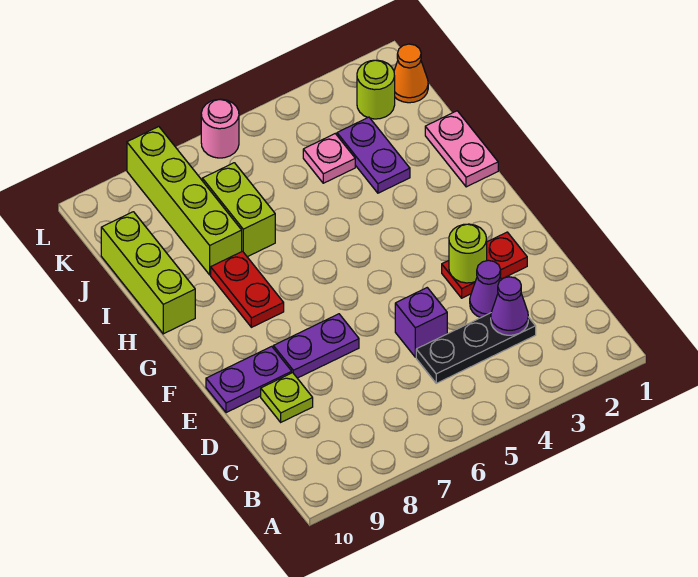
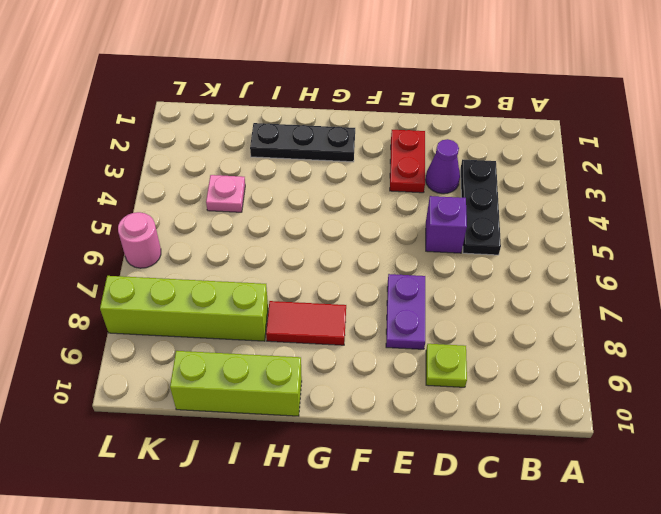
black 1x3 plate [250,123,355,162] -> none
red 1x2 tile [266,301,346,345] -> red 1x2 plate [211,251,284,327]
none -> purple 1x2 plate [206,346,292,413]
none -> pink 1x2 plate [425,111,498,187]
none -> purple 1x2 plate [337,117,410,193]

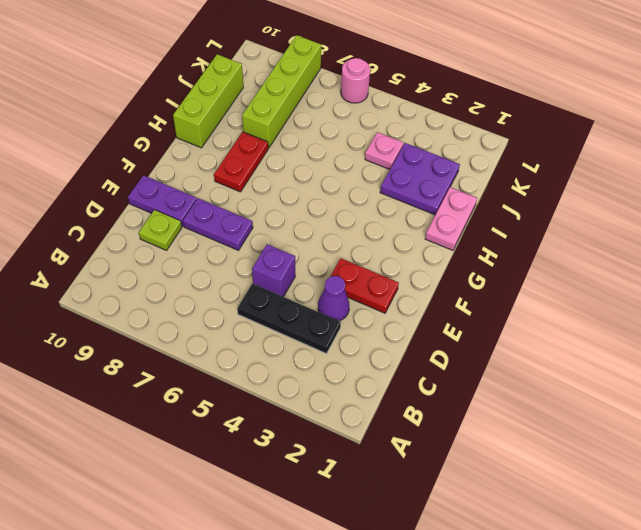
purple 2x2 plate [380,143,460,215] -> purple 1x2 plate [337,117,410,193]
none -> lime 1x2 brick [202,163,275,257]
none -> orange 1x1 cone [394,44,428,103]
none -> lime 1x1 round brick [357,60,395,119]

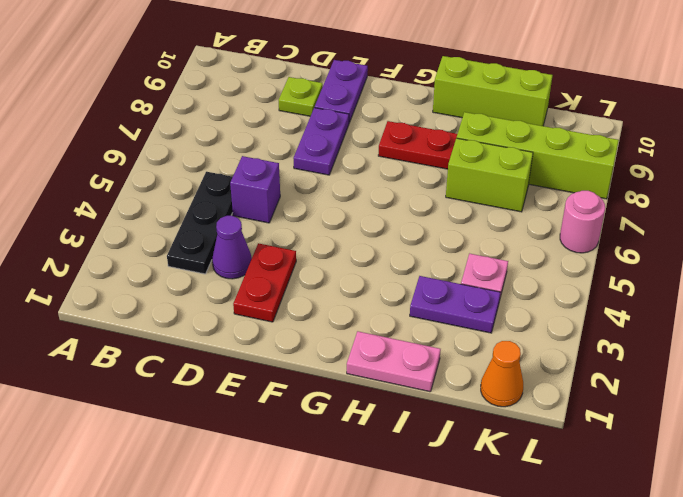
none -> lime 1x1 round brick [357,60,395,119]
none -> purple 1x1 cone [491,277,528,335]
none -> lime 1x1 round brick [449,224,487,283]

